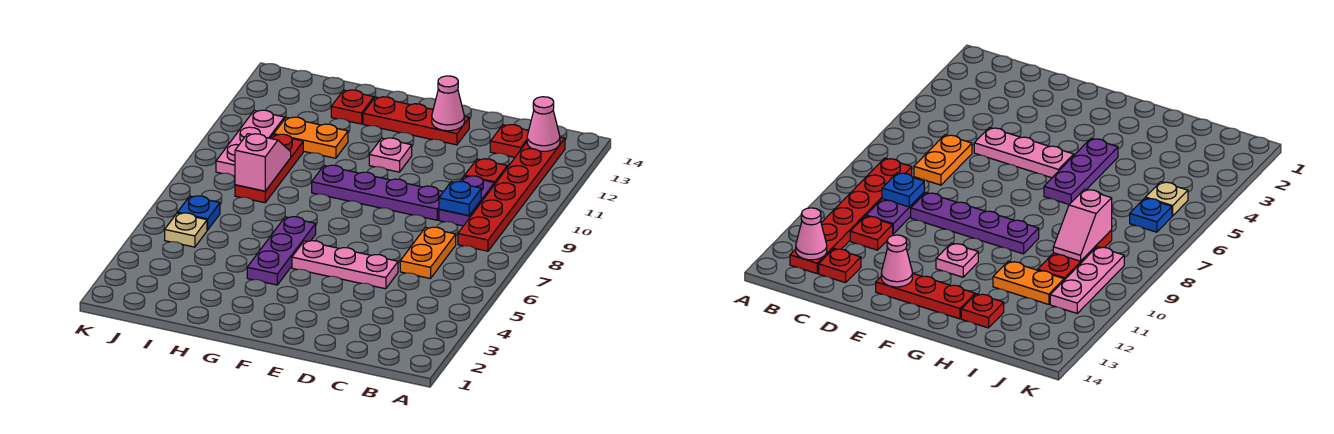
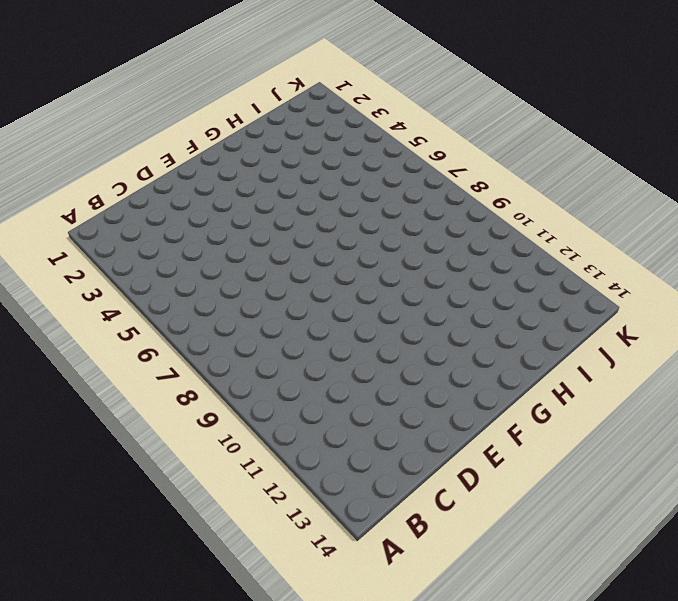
none -> red 1x6 plate [458,137,565,251]
none -> orange 1x2 plate [400,227,456,279]
none -> purple 1x2 plate [439,176,494,226]

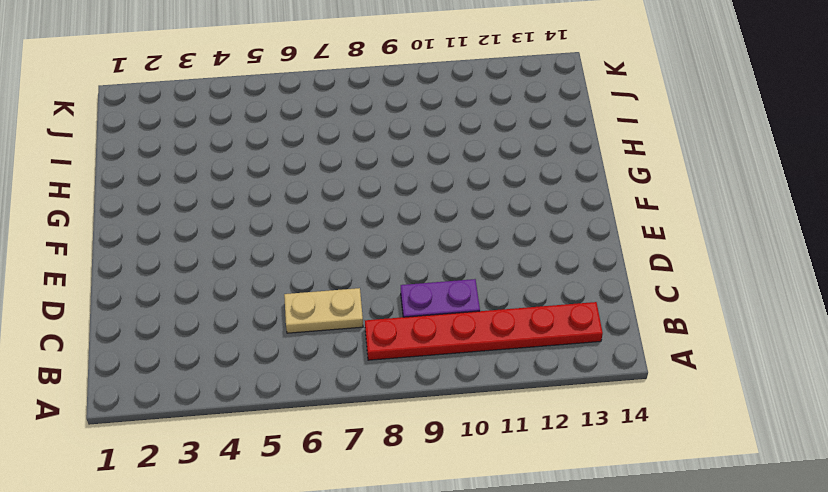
tan 1x2 plate [284,288,363,333] -> orange 1x2 plate [400,227,456,279]
none -> red 1x1 plate [465,159,507,185]
none -> red 1x1 plate [490,125,529,157]
none -> pink 1x3 plate [292,241,398,289]

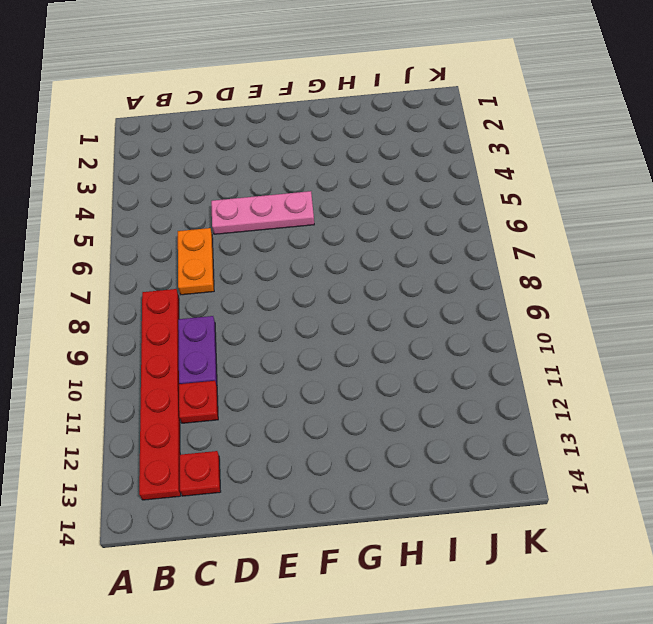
none -> purple 1x4 plate [312,165,444,220]
none -> red 1x3 plate [363,97,469,145]
none -> pink 1x1 plate [369,138,412,172]

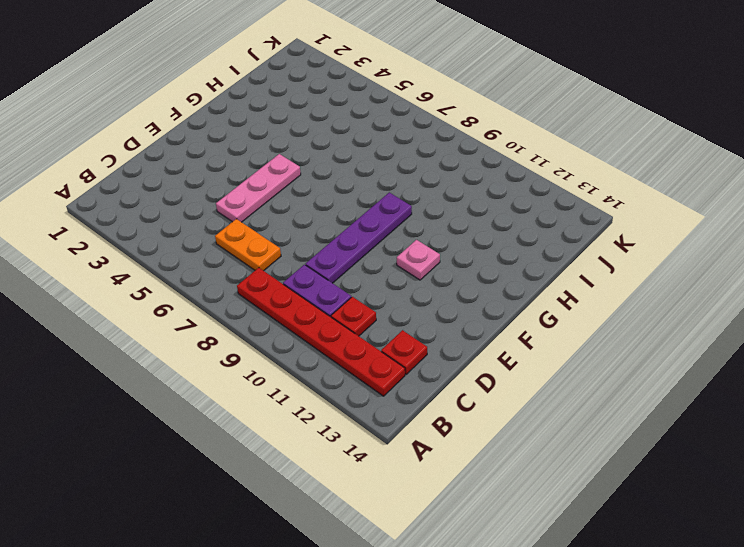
none -> red 1x3 plate [363,97,469,145]
none -> purple 1x3 plate [247,217,316,285]
none -> orange 1x2 plate [274,117,348,158]

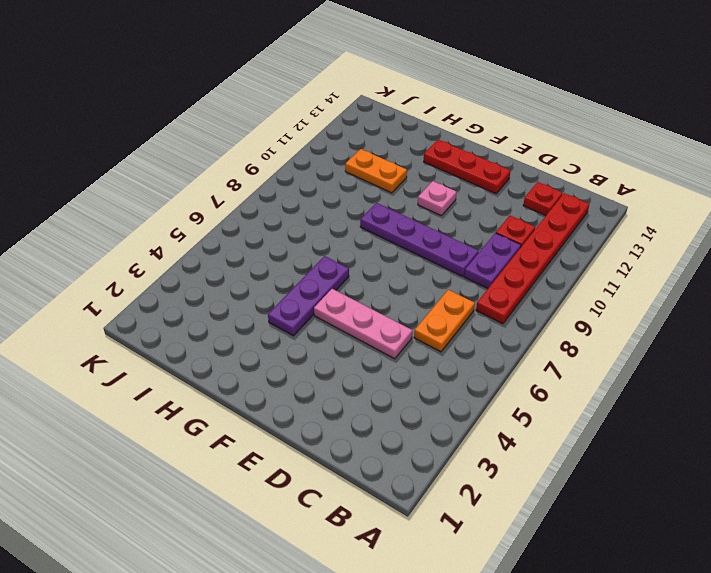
none -> red 1x1 plate [331,90,374,124]
none -> red 1x3 plate [235,134,303,203]
none -> tan 1x1 plate [165,213,207,247]

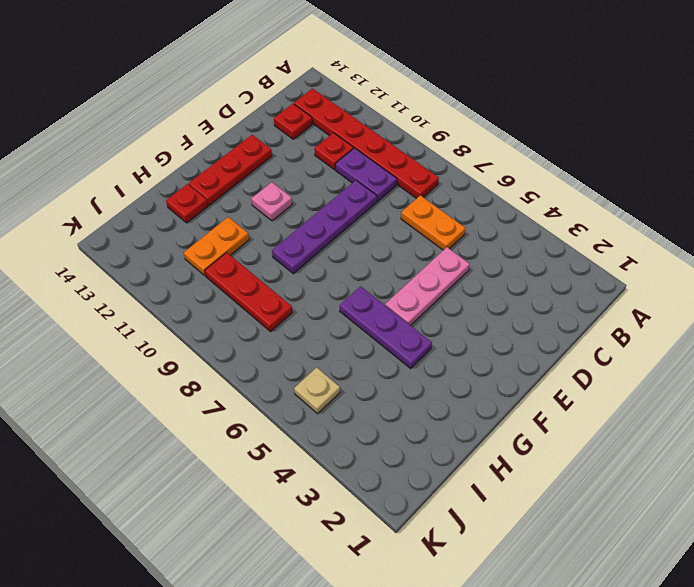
none -> blue 1x1 plate [177,196,220,230]
none -> pink 1x3 plate [216,110,284,176]
none -> pink 1x1 cone [527,97,560,151]

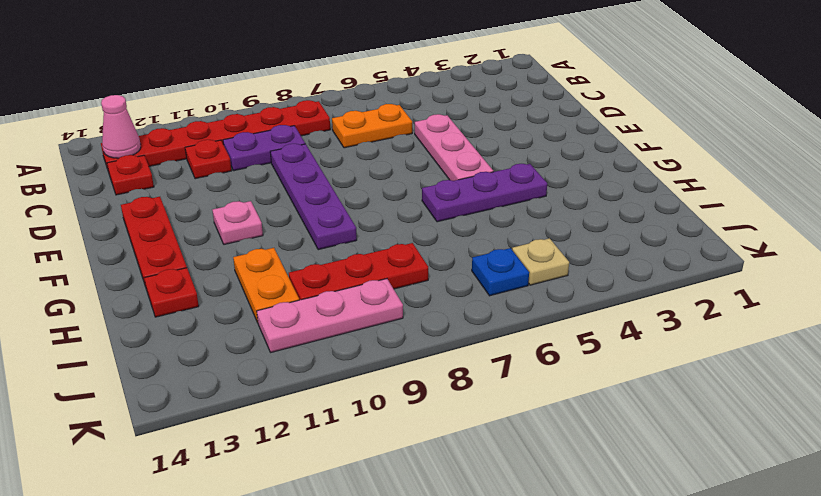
none -> blue 1x1 plate [439,181,481,216]
none -> pink 1x1 cone [432,76,464,131]
none -> pink 1x2 slope [235,134,291,191]

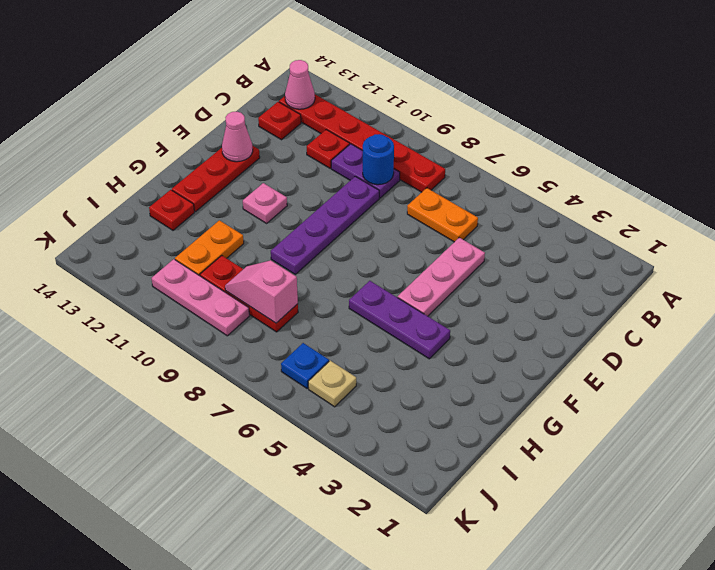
blue 1x1 round brick [363,134,394,185] -> blue 1x1 plate [439,181,481,216]

